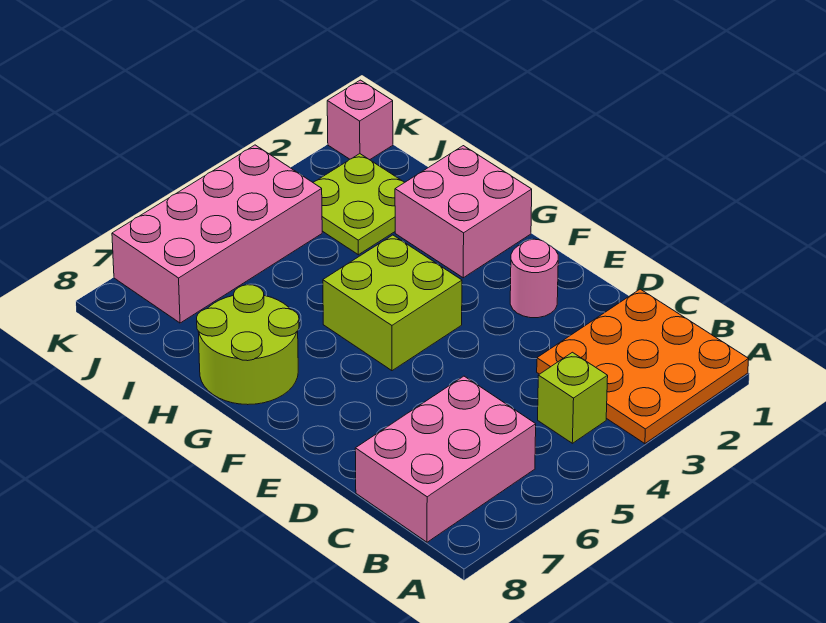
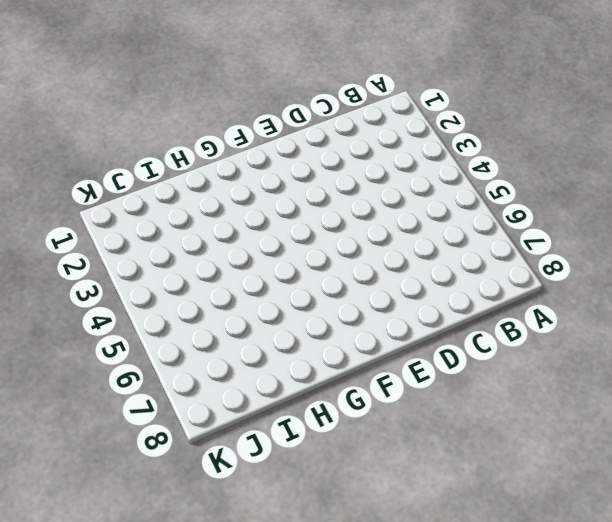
none -> orange 3x3 plate [537,289,749,444]
none -> lime 1x1 brick [538,352,608,443]

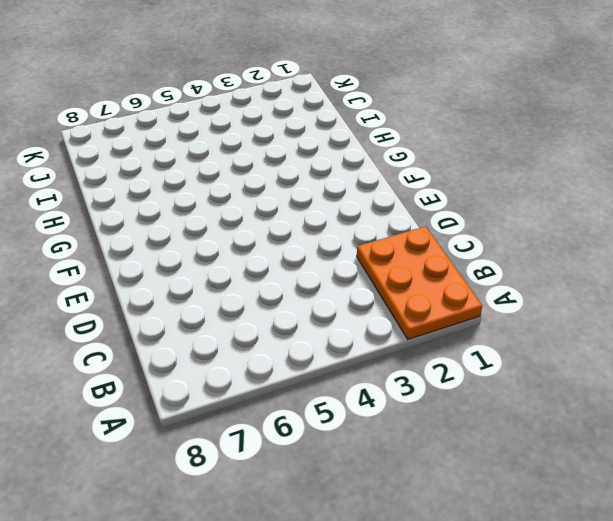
orange 2x3 plate [357,226,482,339] -> orange 3x3 plate [537,289,749,444]
none -> lime 1x1 brick [538,352,608,443]
none -> pink 2x3 brick [355,376,536,542]

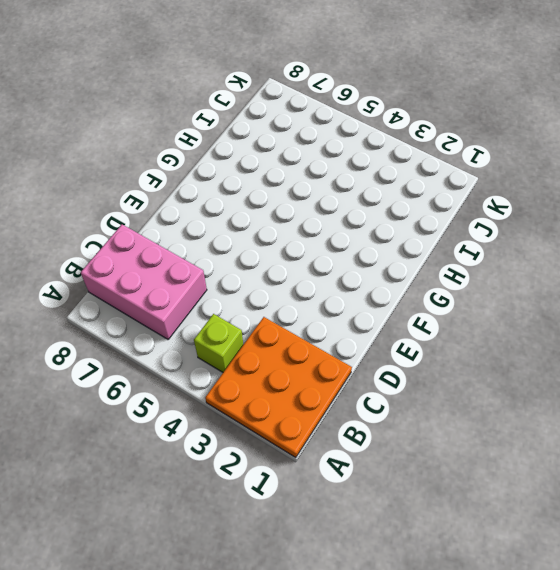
none -> pink 1x1 round brick [510,239,558,318]
none -> lime 2x2 brick [323,235,462,371]

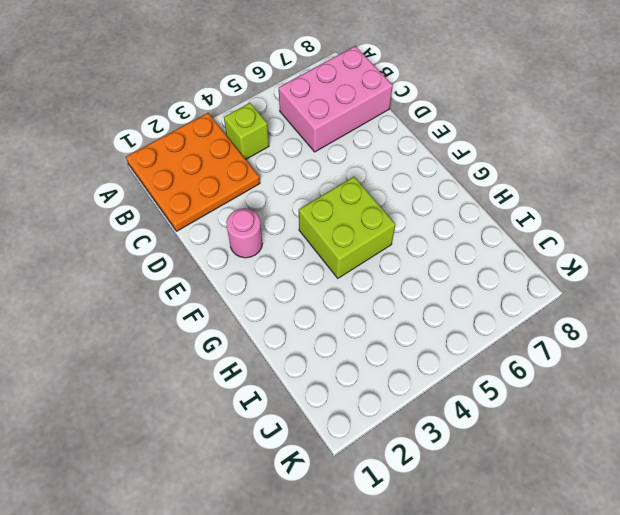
none -> pink 2x2 brick [395,146,532,278]
none -> lime 2x2 round brick [197,285,299,405]

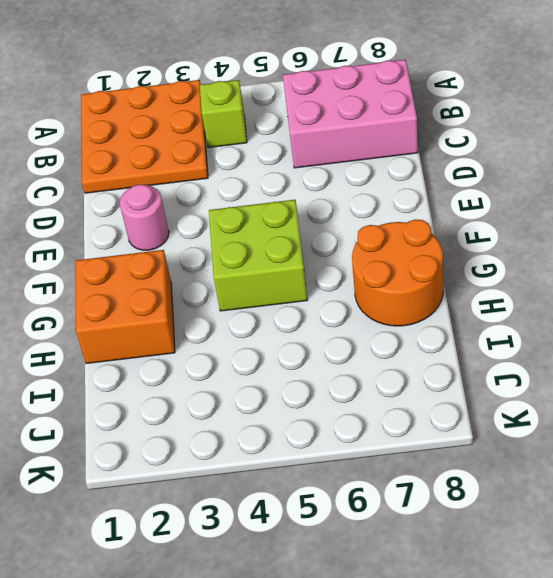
orange 2x2 brick [76,250,175,364] -> pink 2x2 brick [395,146,532,278]
orange 2x2 round brick [352,219,443,326] -> lime 2x2 round brick [197,285,299,405]
none -> lime 2x2 plate [313,154,405,255]
none -> pink 2x4 brick [112,145,322,323]

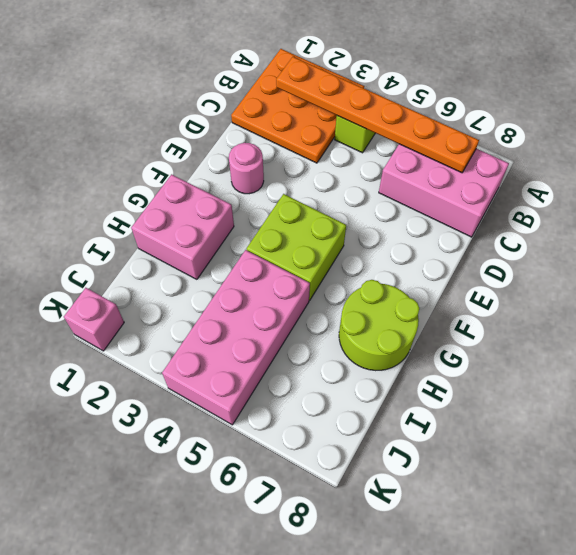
orange 1x6 plate [276,57,479,173] -> none
pink 2x4 brick [162,250,310,425] -> pink 2x4 brick turned to [112,145,322,323]
none -> lime 2x2 plate [313,154,405,255]

